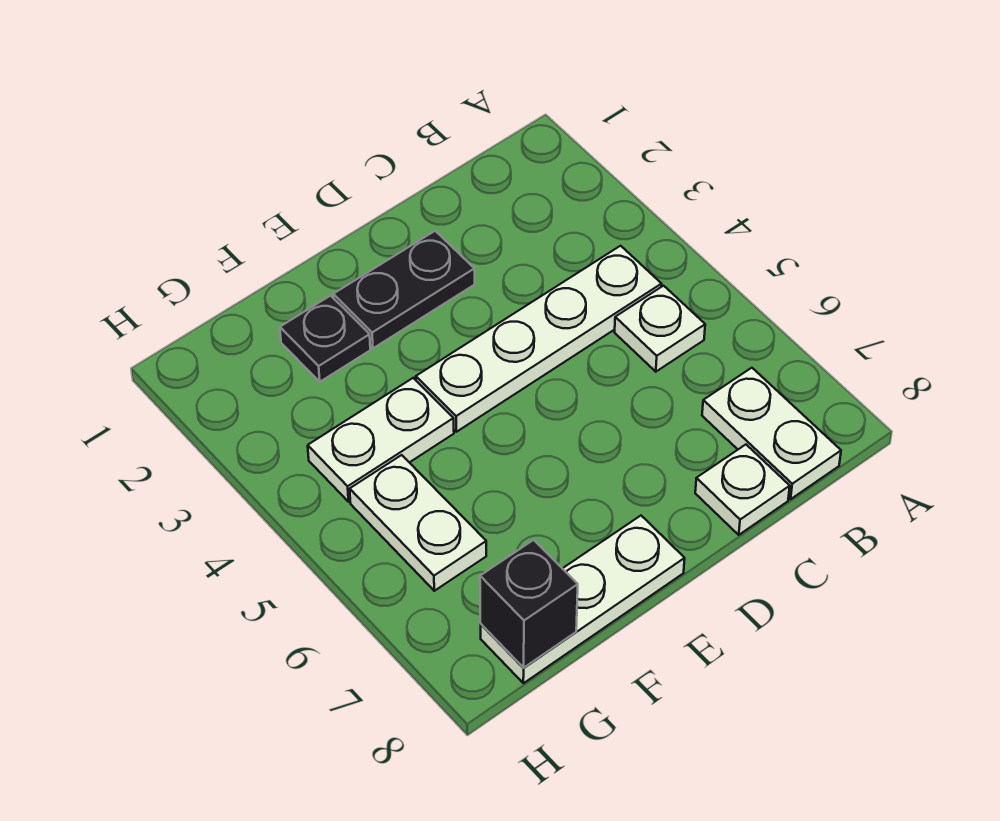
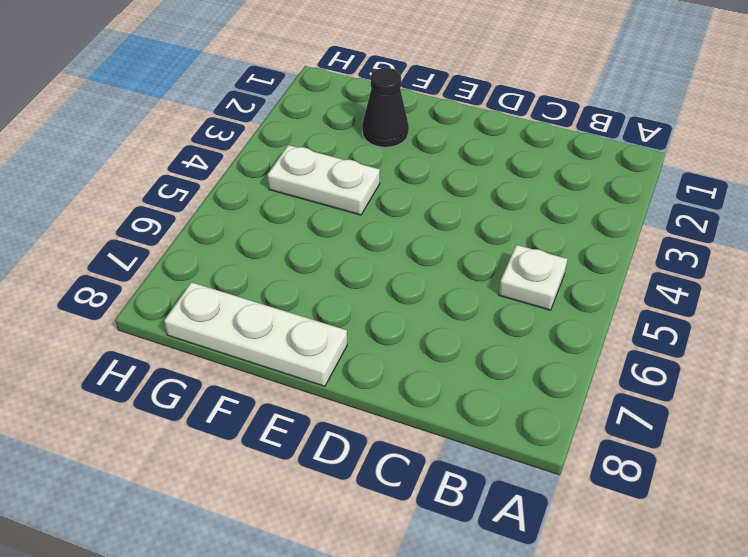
black 1x1 cone [362,68,409,147] -> black 1x1 plate [280,296,370,382]
none -> white 1x4 plate [416,246,662,432]
none -> white 1x2 plate [702,368,841,499]

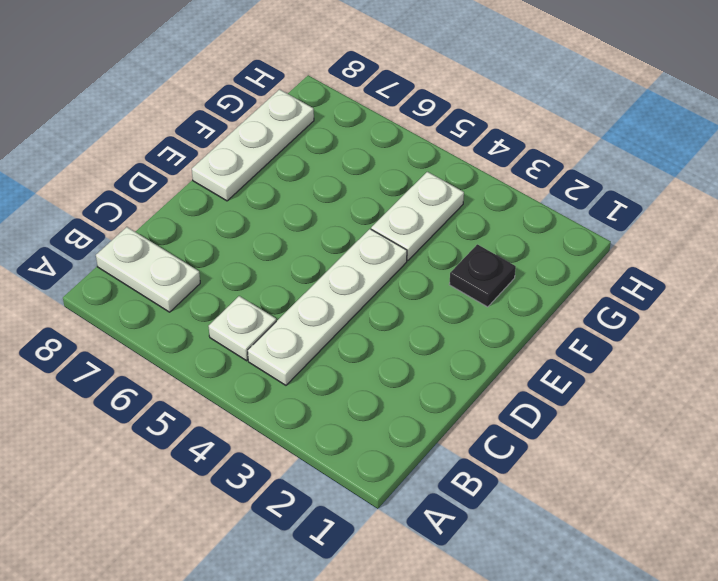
none -> white 1x1 plate [695,445,790,535]
none -> black 1x2 plate [333,231,475,348]

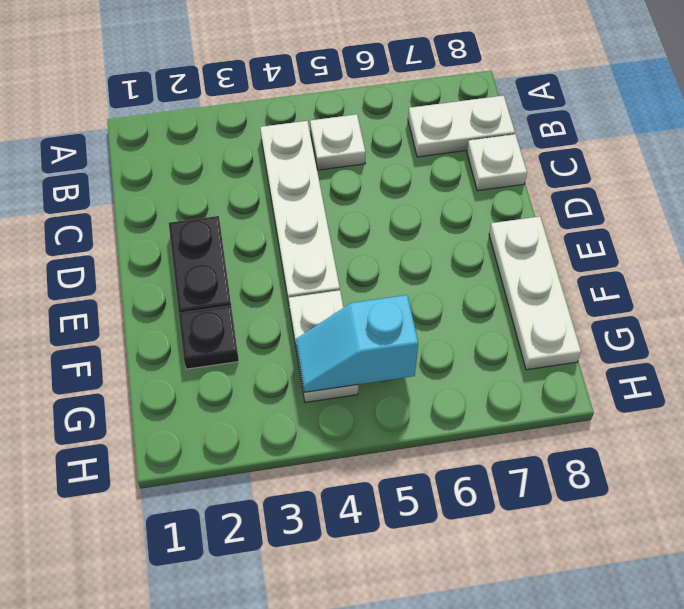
cyan 1x2 slope [296,295,418,392] -> none
none -> white 1x2 plate [350,455,486,591]
none -> black 1x1 brick [480,540,578,668]

